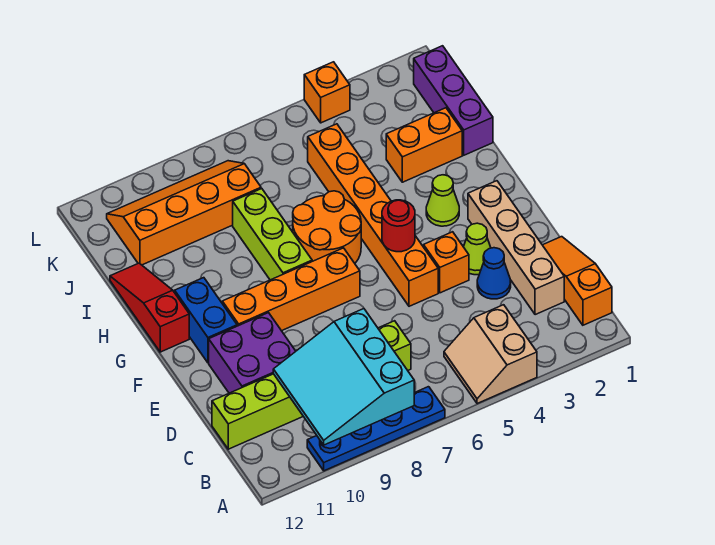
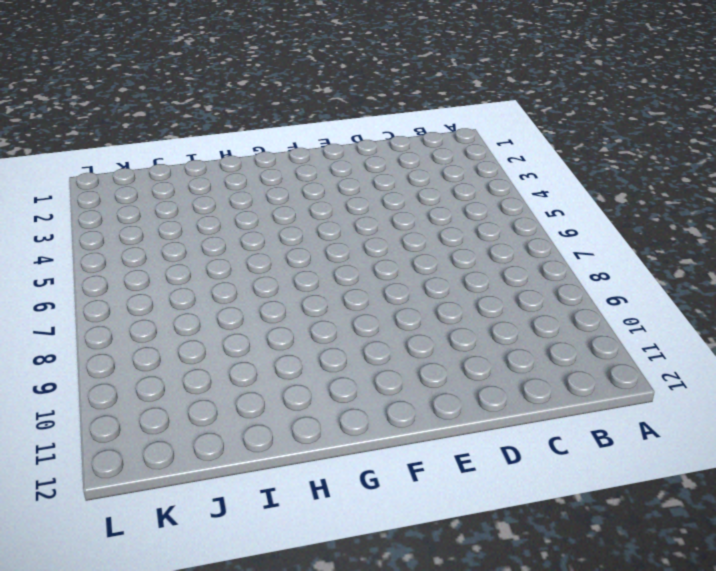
none -> tan 2x2 slope [444,305,537,404]
none -> blue 1x4 plate [307,387,445,471]
none -> orange 1x3 slope [543,237,612,325]

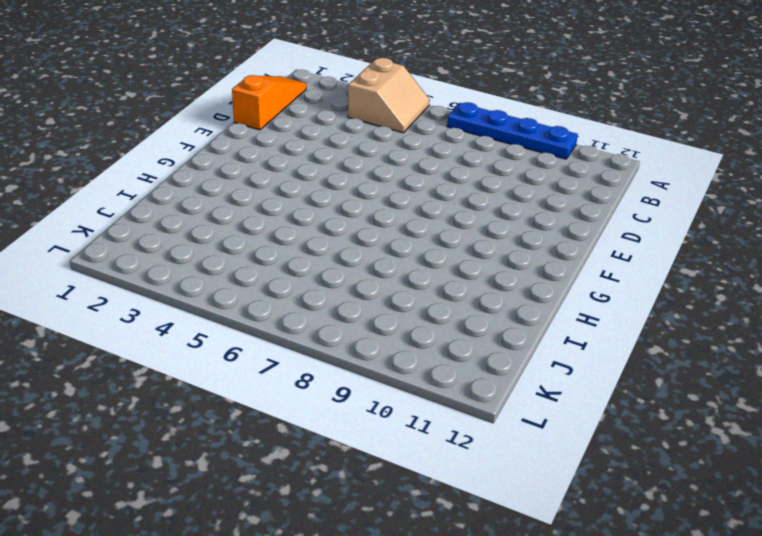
orange 1x3 slope [232,75,306,130] -> orange 1x3 slope turned to [543,237,612,325]
none -> tan 1x4 brick [468,181,564,315]
none -> lime 1x6 brick [212,321,411,449]
none -> blue 1x1 cone [477,248,511,299]

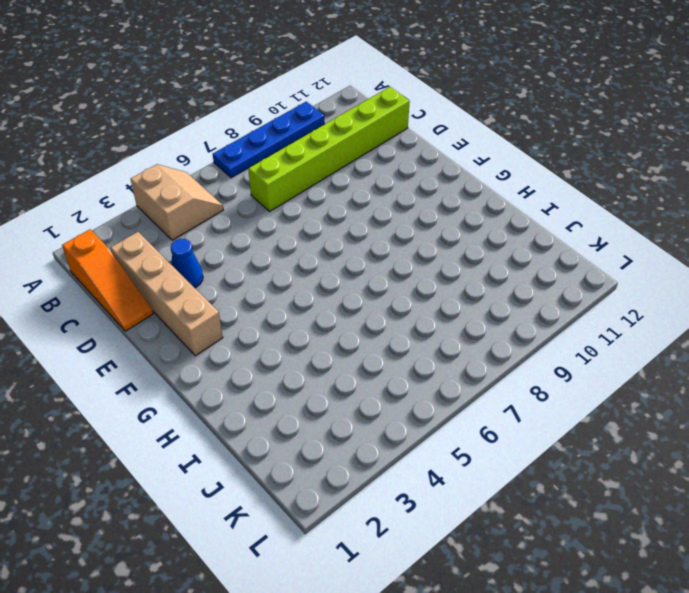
none -> purple 2x2 brick [209,313,296,393]
none -> lime 1x1 cone [464,223,491,275]
none -> orange 1x1 brick [424,232,469,293]

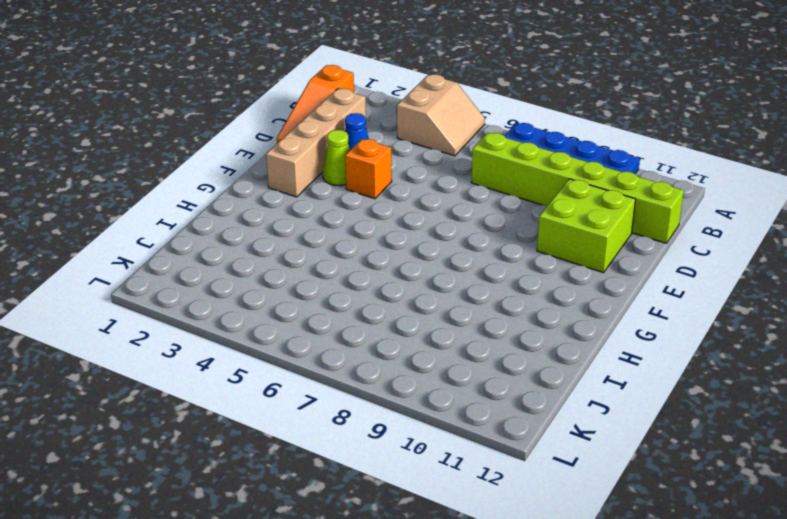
lime 2x2 brick [537,179,635,273] -> purple 2x2 brick [209,313,296,393]
none -> orange 1x6 brick [308,124,438,306]
none -> orange 1x4 brick [222,248,360,331]
none -> blue 1x2 brick [175,278,237,363]

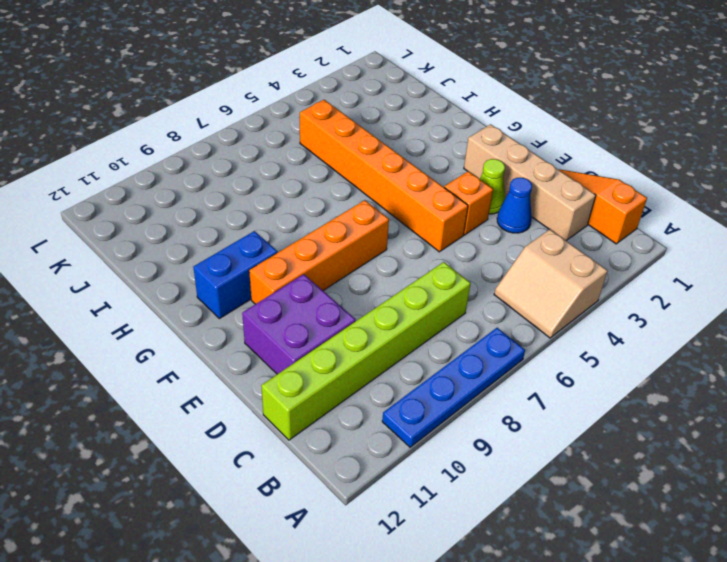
blue 1x2 brick [193,231,278,319] -> blue 1x2 brick turned to [175,278,237,363]
none -> lime 1x1 cone [426,175,459,226]
none -> orange 2x2 round brick [293,191,361,263]
none -> lime 1x3 brick [233,189,312,280]

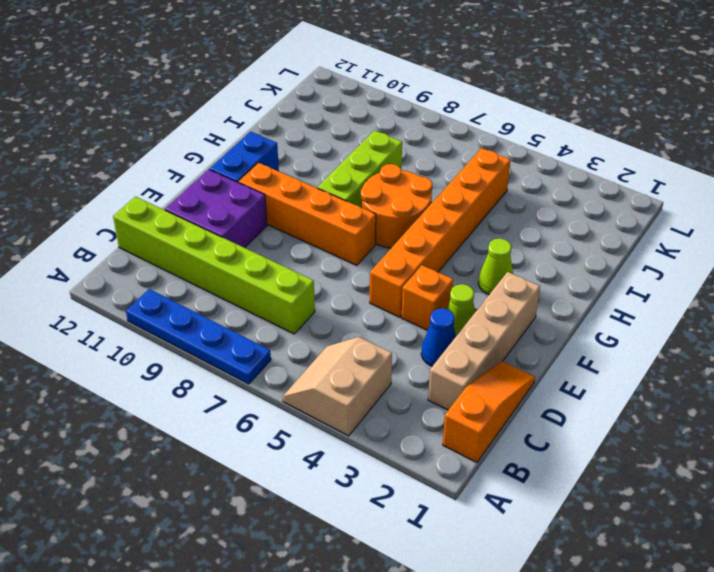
none -> red 1x3 slope [110,263,189,352]
none -> purple 1x3 brick [414,46,493,155]
none -> orange 1x2 brick [386,108,462,182]

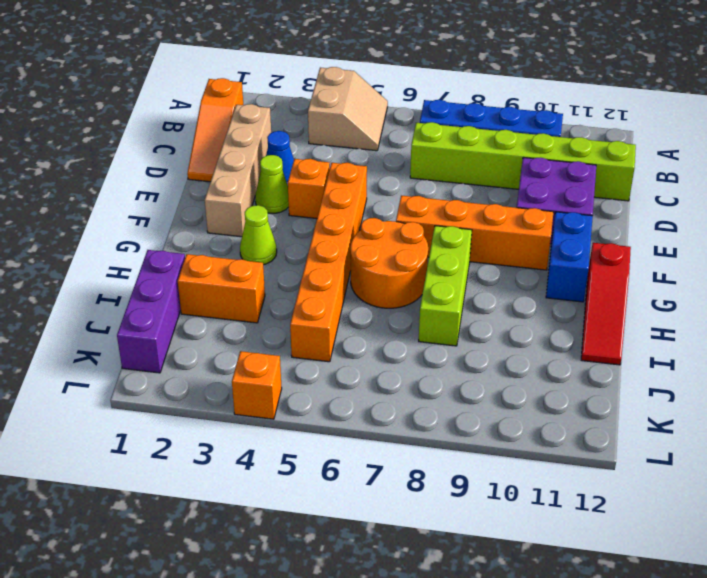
none -> orange 2x4 slope [107,161,261,265]
none -> cyan 3x3 slope [273,309,414,445]
none -> red 1x1 round brick [382,200,415,252]

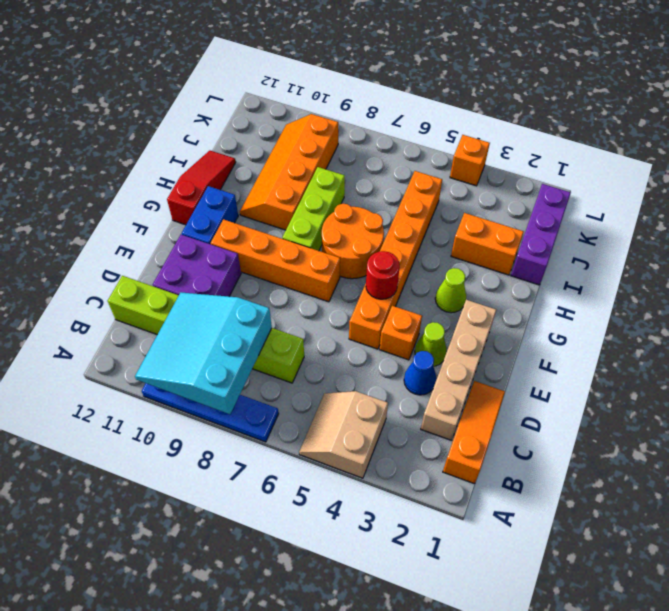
orange 2x4 slope [240,114,338,230] -> orange 2x4 slope turned to [107,161,261,265]

